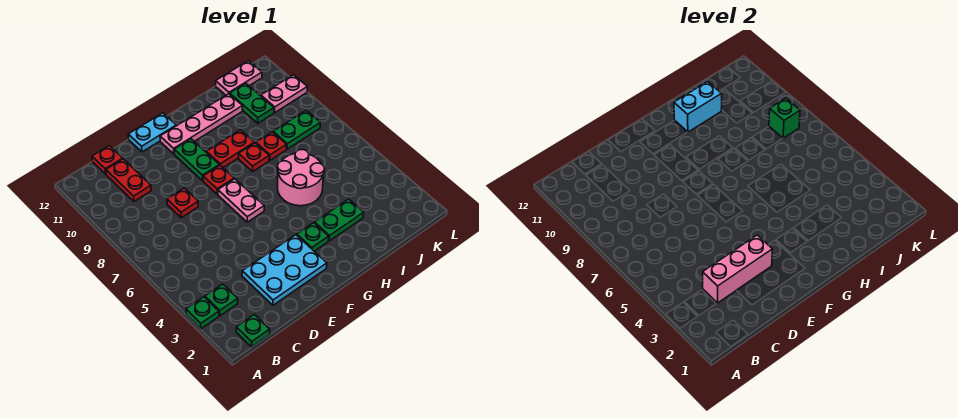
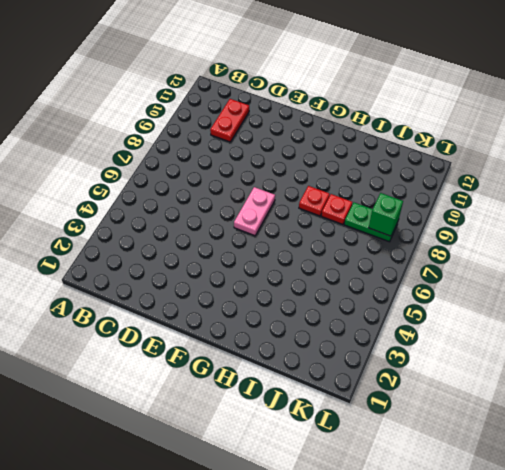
none -> green 1x1 plate [186,297,219,329]
none -> green 1x1 plate [236,315,270,347]
none -> green 1x1 plate [205,284,238,316]

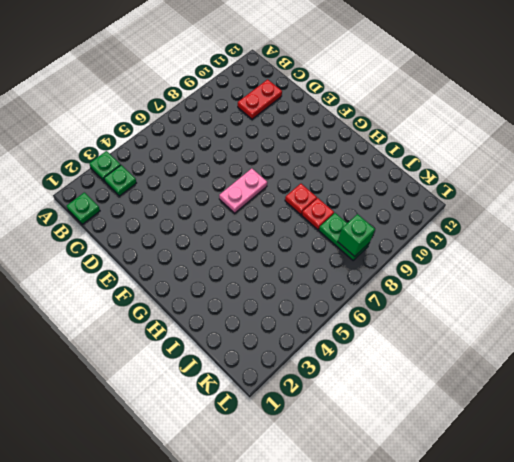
none -> red 1x1 plate [92,146,123,174]
none -> cyan 2x3 plate [242,235,327,305]
none -> red 1x1 plate [167,188,198,218]

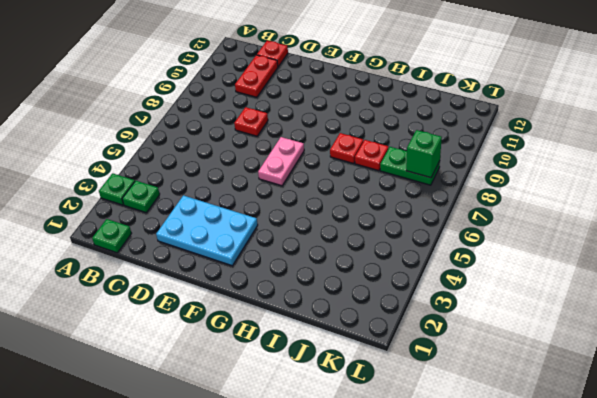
none -> cyan 1x2 plate [128,113,176,152]
none -> red 1x1 plate [203,165,234,194]
none -> green 1x2 plate [174,139,219,181]

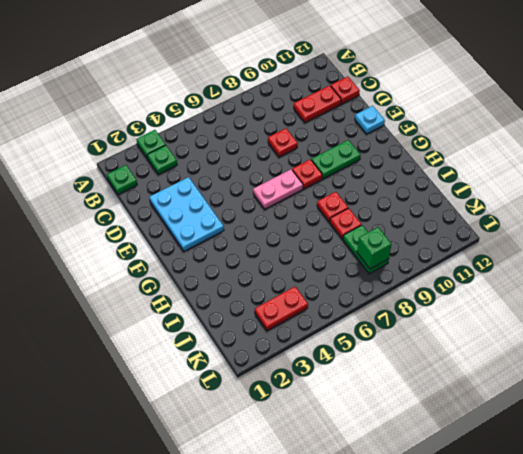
cyan 1x1 plate [355,106,385,134] -> cyan 1x2 plate [128,113,176,152]
red 1x2 plate [255,287,308,331] -> red 1x2 plate turned to [206,130,254,168]
none -> pink 1x4 plate [160,94,243,154]
none -> green 1x1 plate [297,223,329,251]
none -> green 1x2 plate [315,199,364,241]

